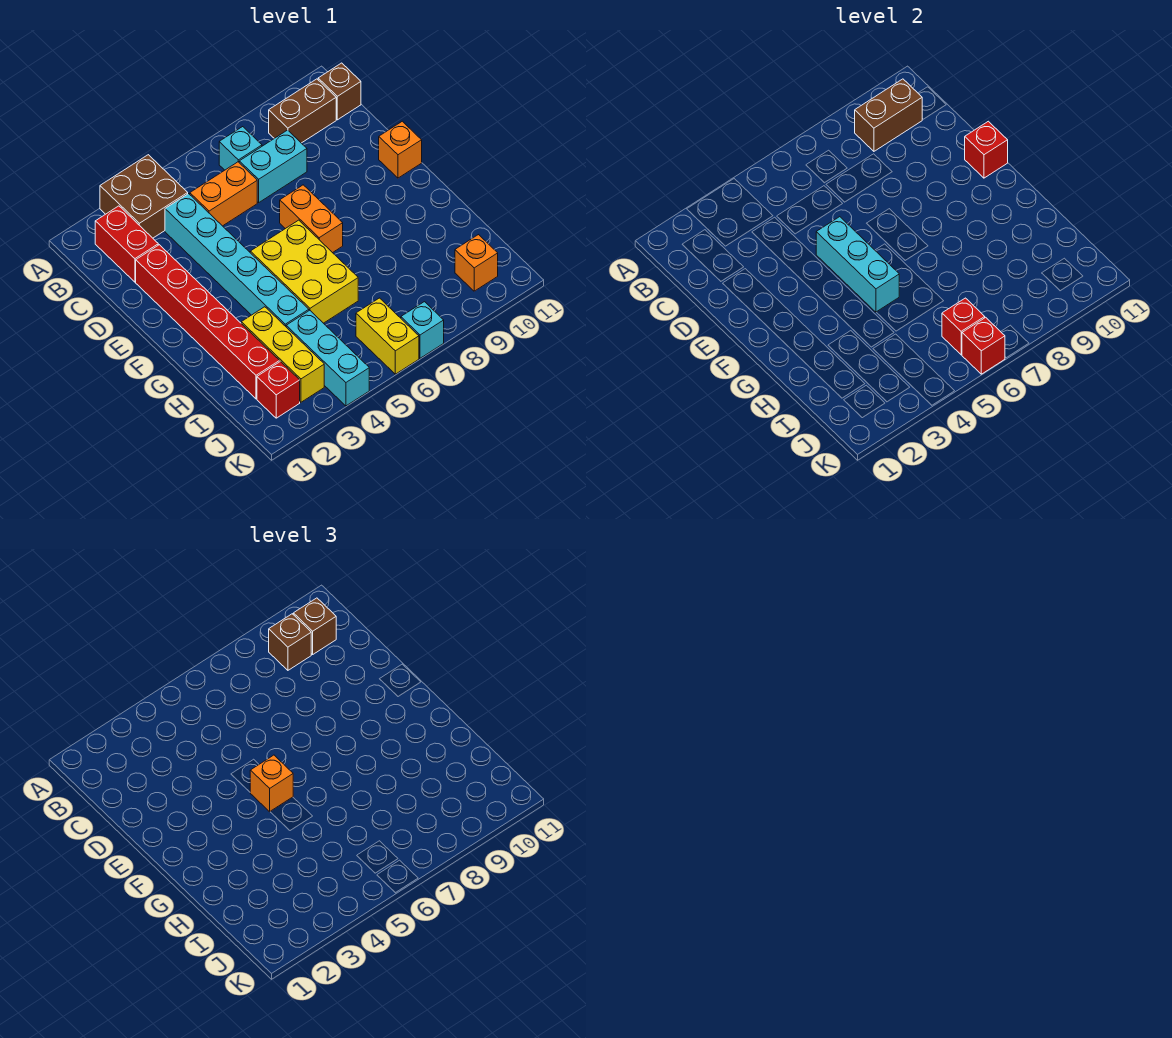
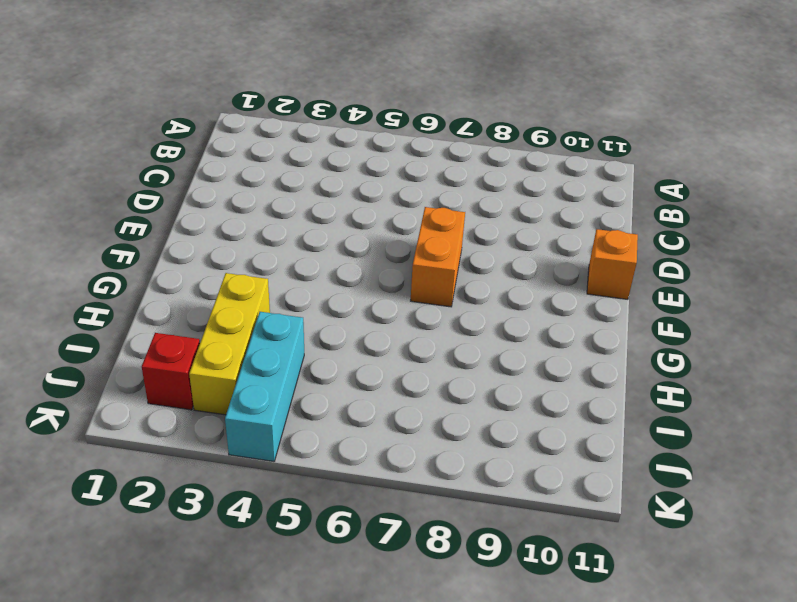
none -> brown 2x2 brick [100,155,188,238]
none -> red 1x2 brick [95,206,158,282]
none -> cyan 1x1 brick [219,127,262,170]

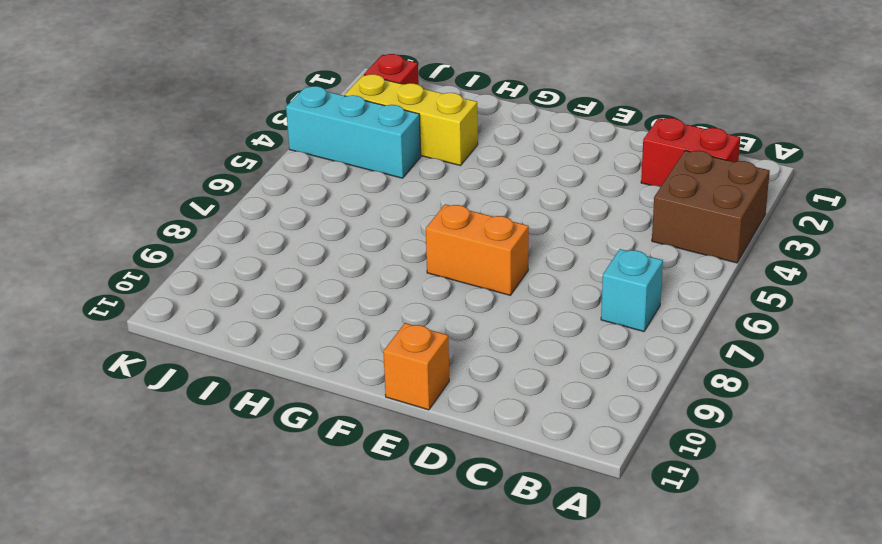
none -> brown 1x2 brick [269,79,336,143]
none -> brown 1x1 brick [318,63,361,120]
none -> cyan 1x6 brick [165,194,309,326]

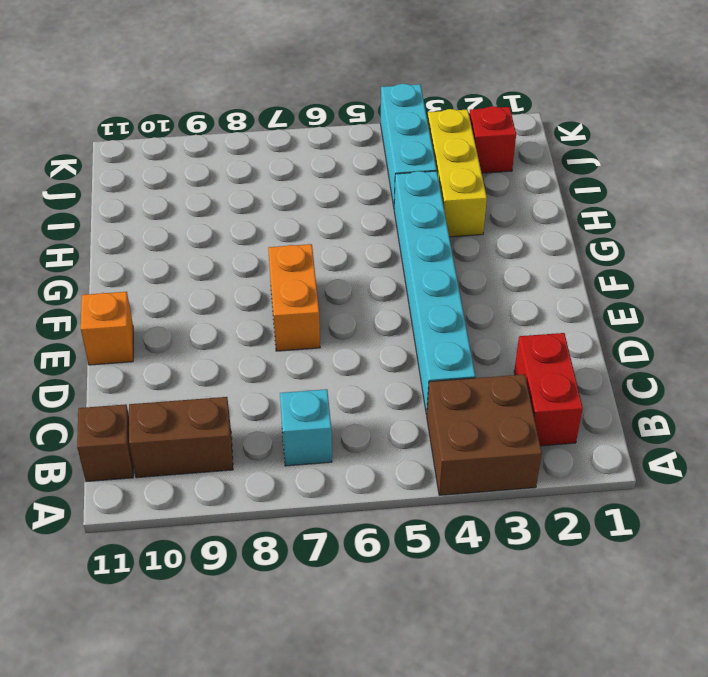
none -> orange 1x2 brick [190,162,257,226]
none -> cyan 1x2 brick [239,130,307,202]
none -> red 1x6 brick [136,245,280,399]

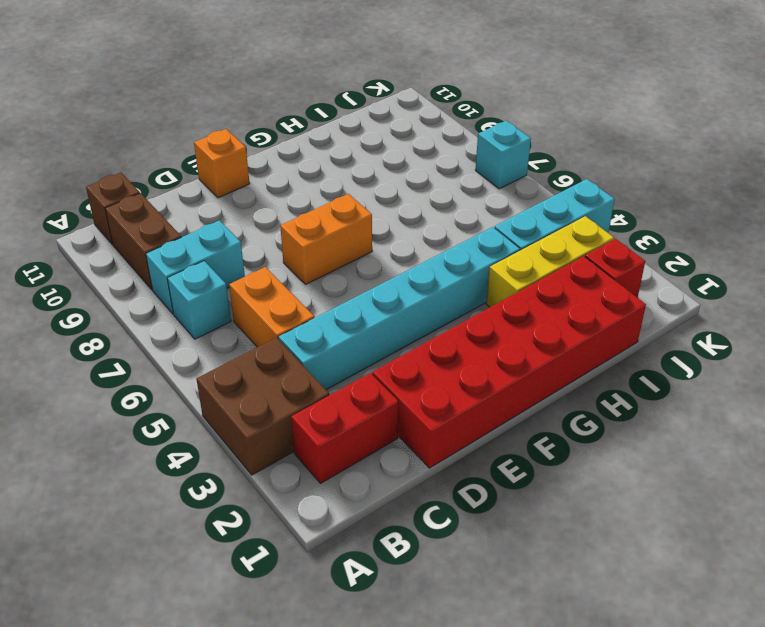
cyan 1x2 brick [146,220,245,314] -> cyan 1x2 brick turned to [239,130,307,202]
red 2x6 brick [372,256,646,468] -> red 1x6 brick [136,245,280,399]
none -> yellow 2x3 brick [250,220,358,323]
none -> yellow 1x2 brick [356,298,419,374]
none -> orange 1x1 brick [455,235,498,291]

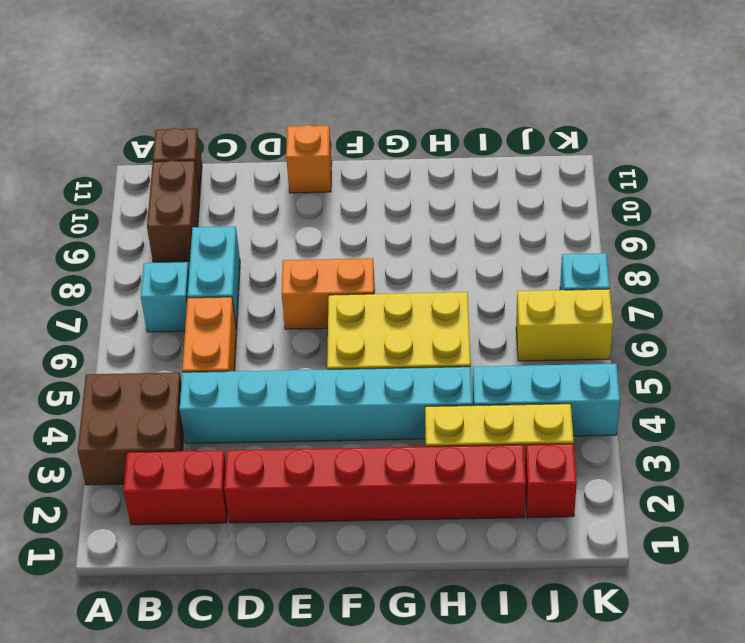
none -> orange 1x1 brick [455,235,498,291]
none -> brown 1x2 brick [855,79,922,151]
none -> cyan 1x3 brick [816,217,899,312]

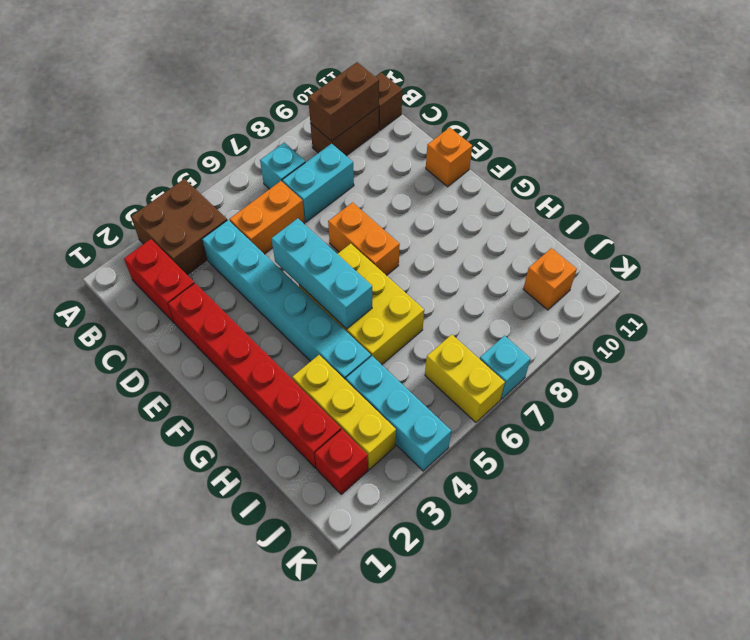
none -> red 1x1 brick [965,121,1008,178]
none -> red 1x1 brick [942,298,985,355]
none -> red 1x1 brick [962,317,1005,374]

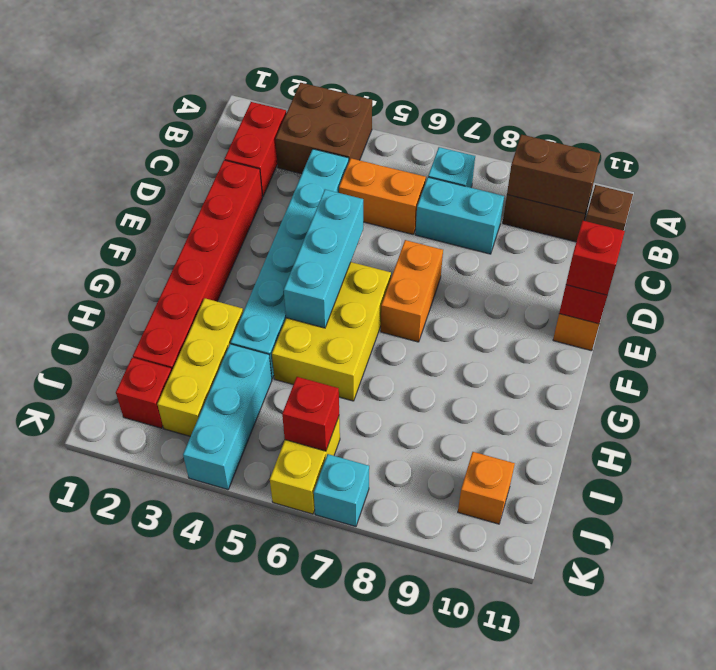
red 1x1 brick [566,221,625,295] -> red 1x1 brick moved to [962,317,1005,374]
none -> brown 1x1 brick [269,614,311,670]
none -> brown 1x1 brick [293,598,336,655]
none -> orange 1x1 brick [250,755,293,812]

